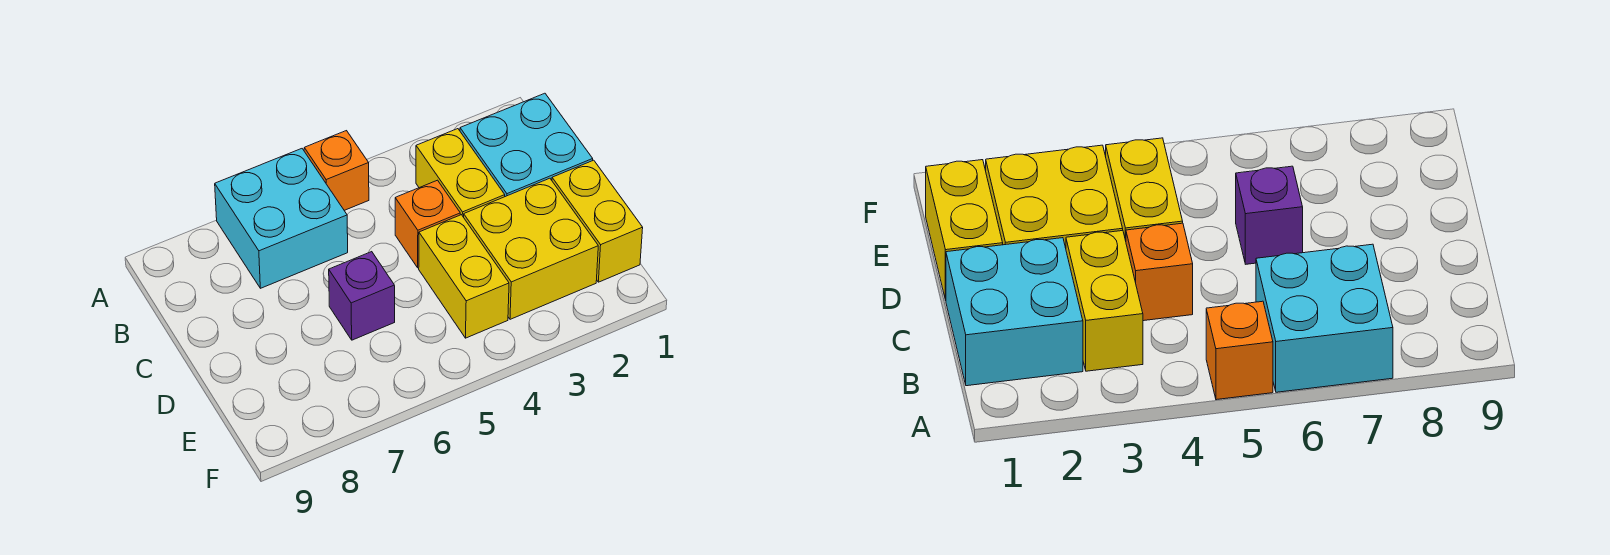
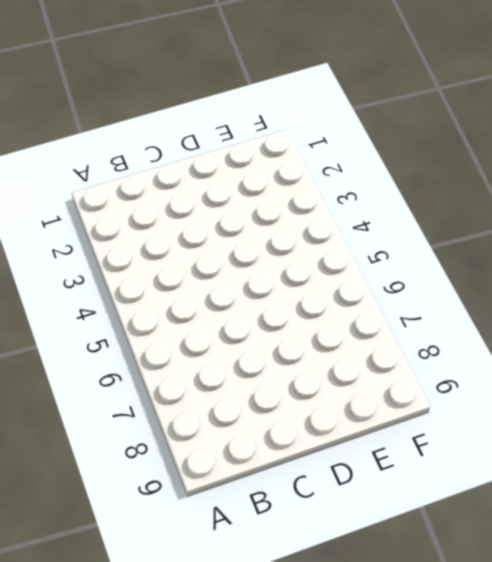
none -> orange 1x1 brick [304,131,369,210]
none -> cyan 2x2 brick [215,149,348,288]

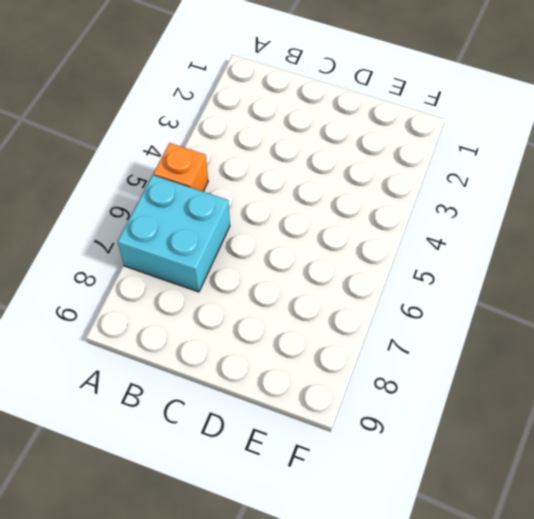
none -> cyan 2x2 brick [460,93,593,197]
none -> yellow 1x2 brick [416,129,505,217]

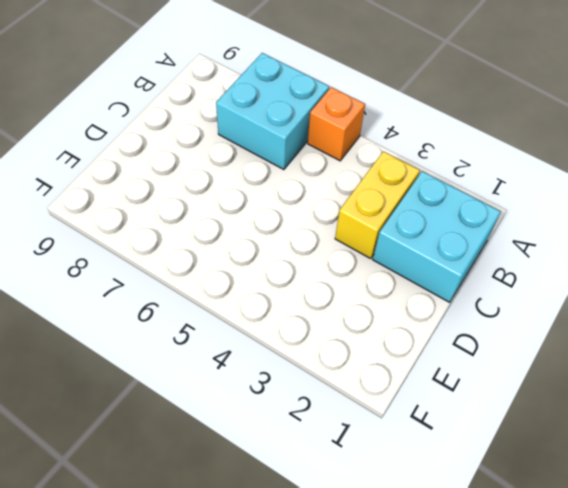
none -> orange 1x1 brick [395,180,460,268]
none -> yellow 1x2 brick [552,160,643,282]

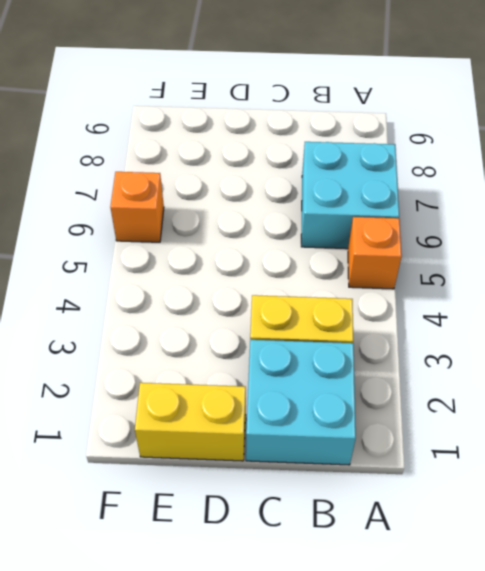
orange 1x1 brick [110,172,164,242] -> orange 1x1 brick moved to [395,180,460,268]
none -> yellow 2x2 brick [464,178,598,319]
none -> yellow 1x2 brick [419,215,509,338]

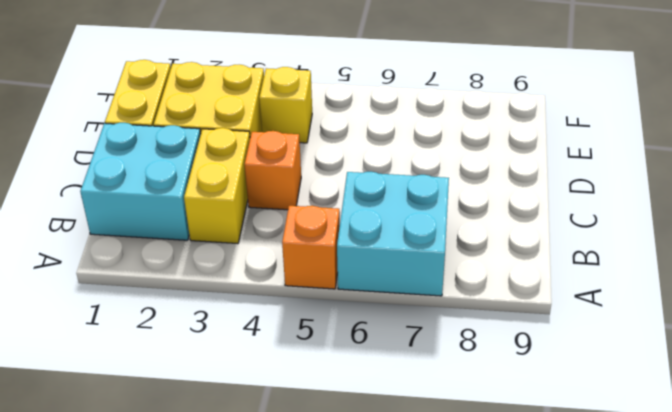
yellow 1x1 brick [259,67,312,143] -> yellow 1x2 brick [419,215,509,338]
none -> purple 1x1 brick [329,252,395,340]

